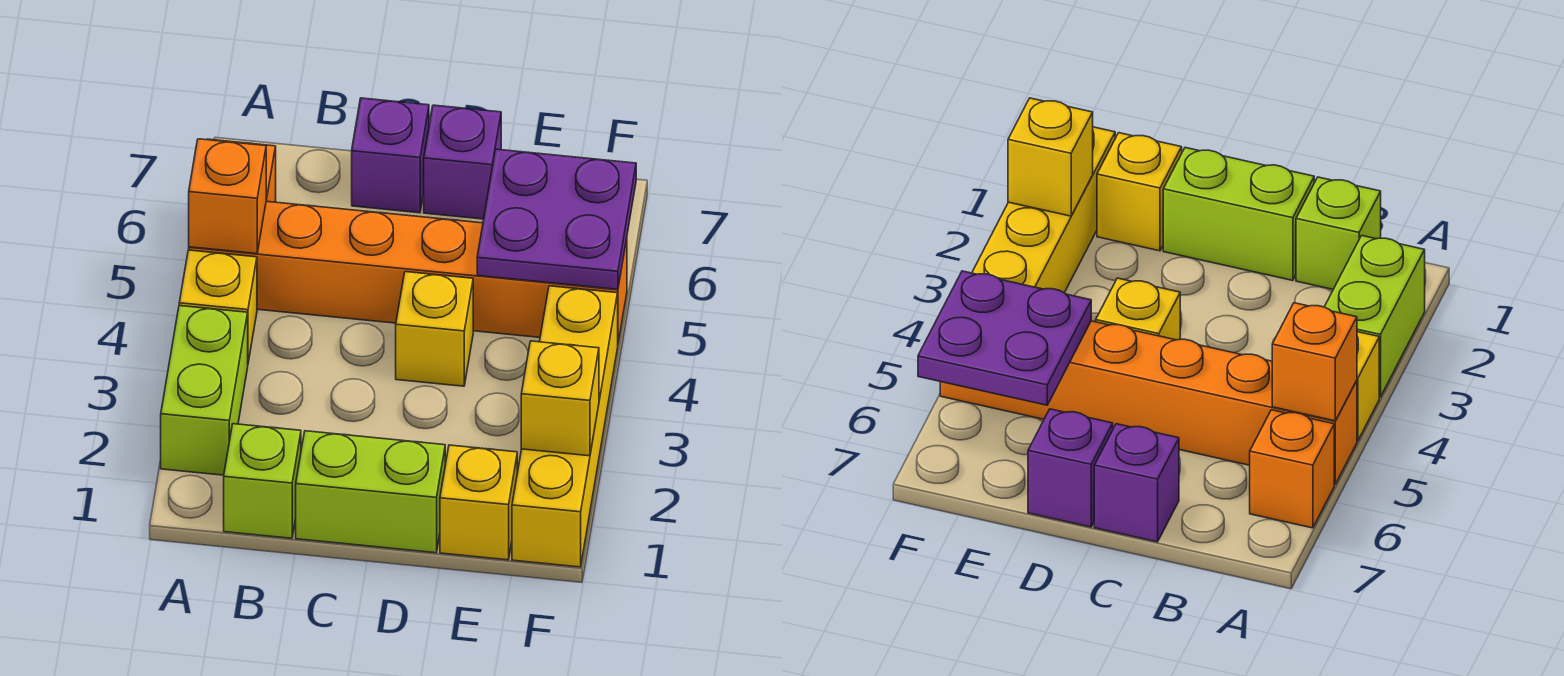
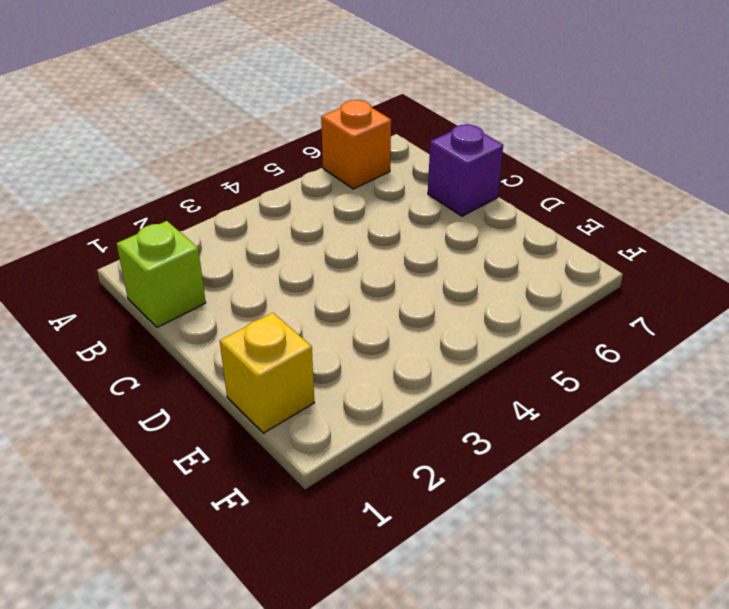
none -> lime 1x2 brick [161,306,248,475]
none -> yellow 1x1 brick [179,250,257,362]
none -> orange 1x6 brick [189,201,627,342]

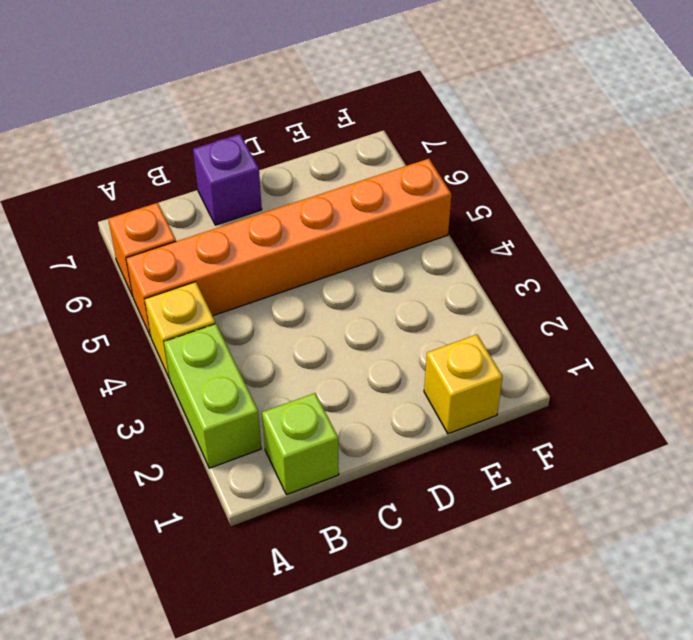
none -> lime 1x2 brick [296,431,445,553]
none -> yellow 1x1 brick [396,272,473,386]
none -> purple 1x1 brick [424,105,501,219]

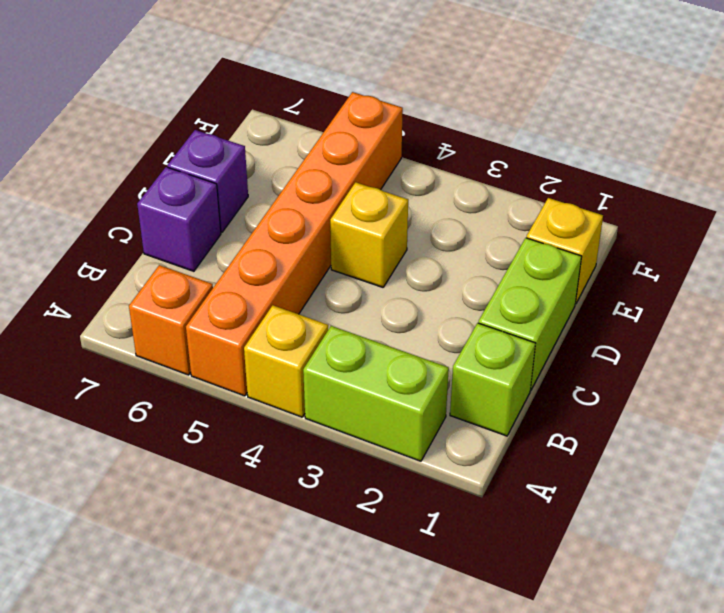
none -> yellow 1x4 brick [512,286,618,567]
none -> orange 1x1 brick [189,139,266,254]
none -> purple 2x2 plate [477,149,636,289]

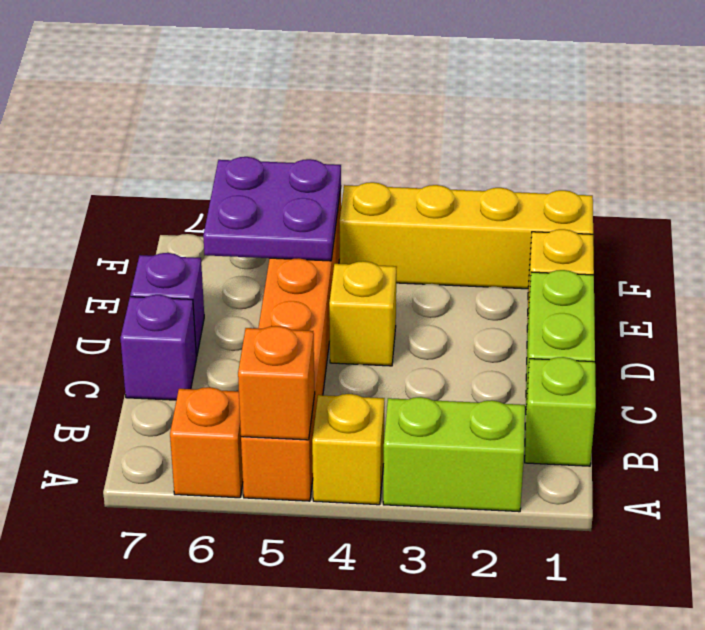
none -> yellow 1x1 brick [521,341,599,456]

